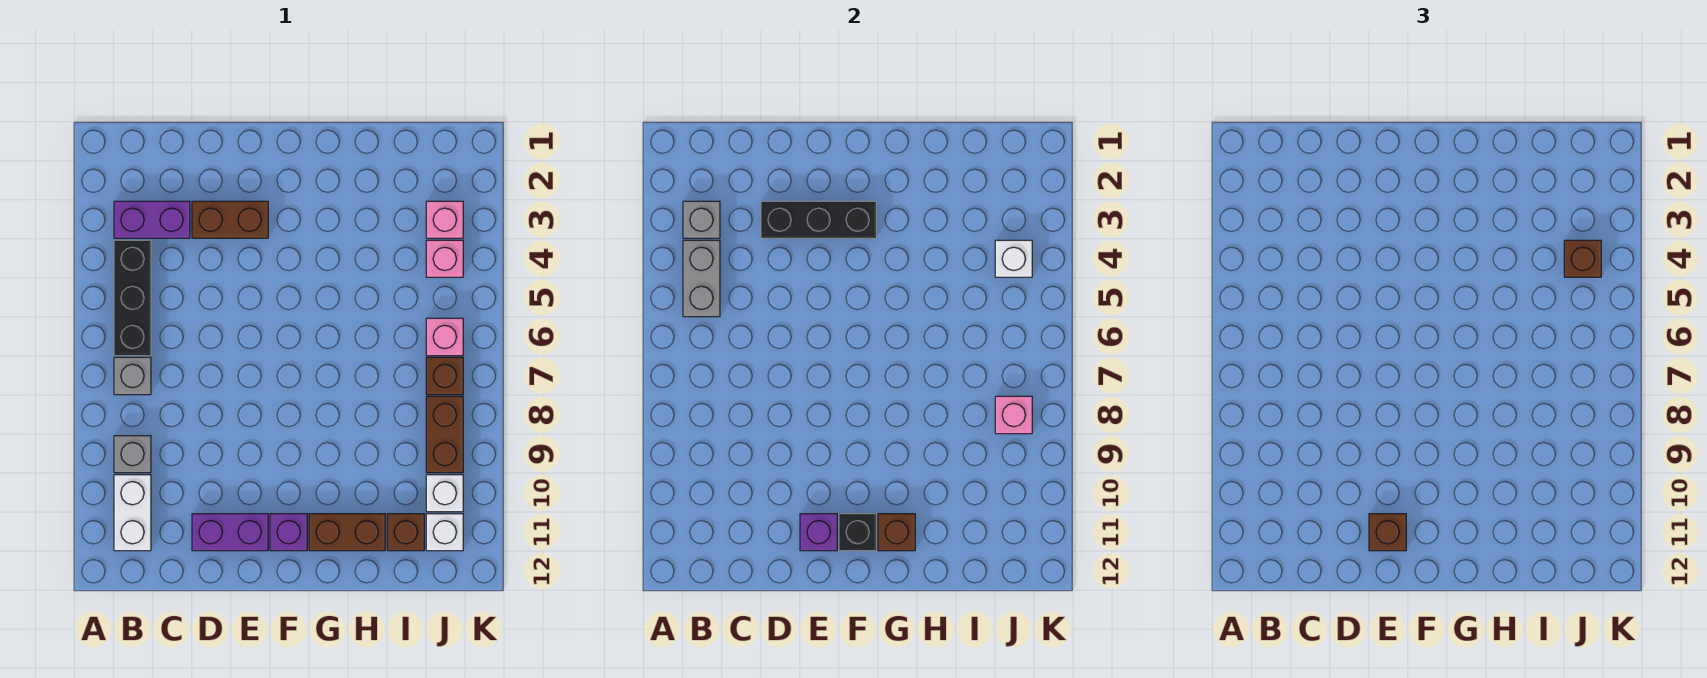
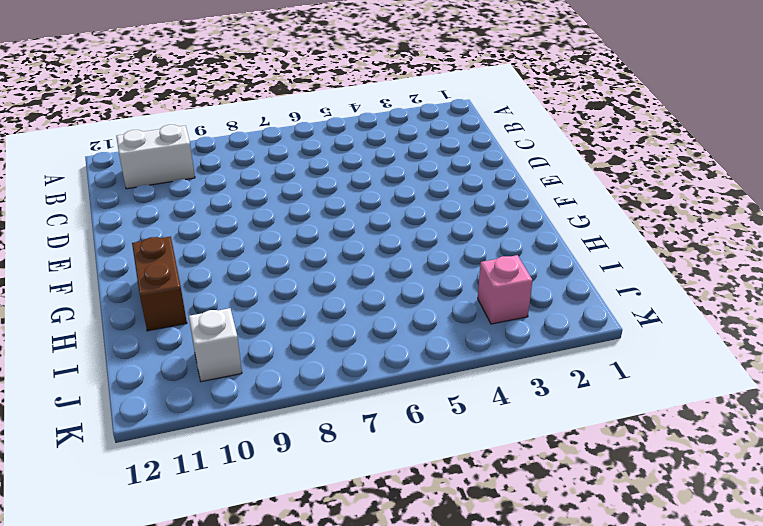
none -> purple 1x2 brick [114,201,190,238]
none -> black 1x3 brick [114,240,151,356]
none -> grey 1x1 brick [114,357,151,395]

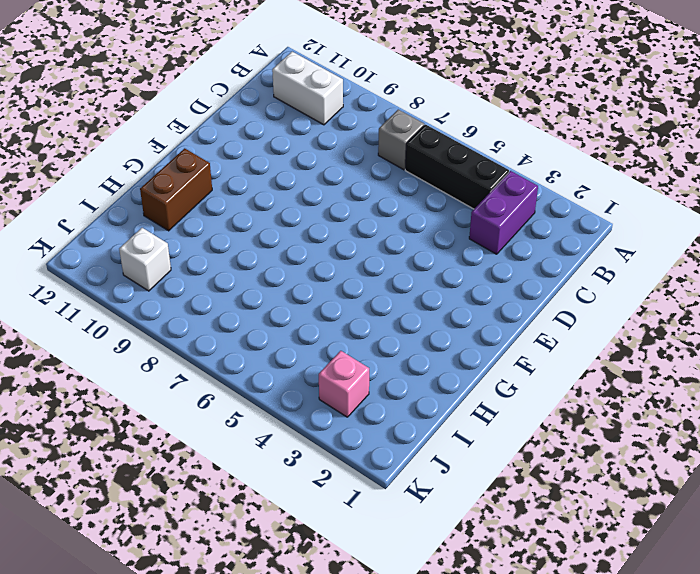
none -> grey 1x1 brick [114,436,151,473]
none -> brown 1x2 brick [192,201,268,238]
none -> purple 1x2 brick [192,514,268,551]

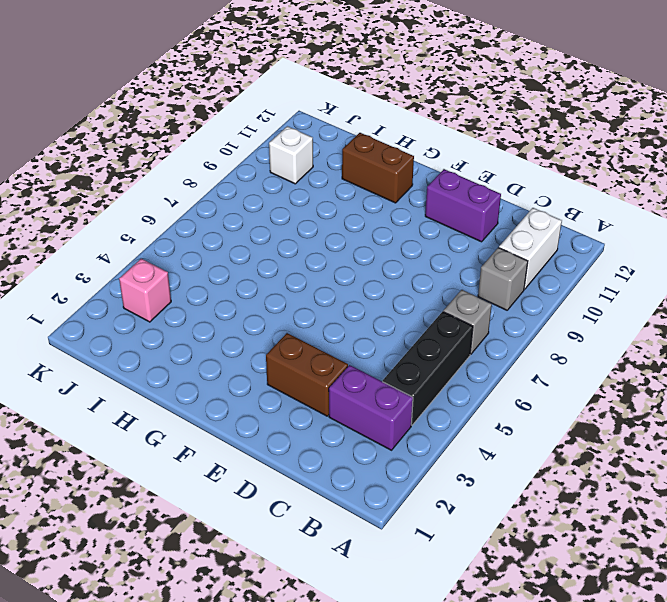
none -> purple 1x1 brick [270,514,307,551]
none -> brown 1x1 brick [387,514,424,551]
none -> pink 1x1 brick [426,240,463,277]

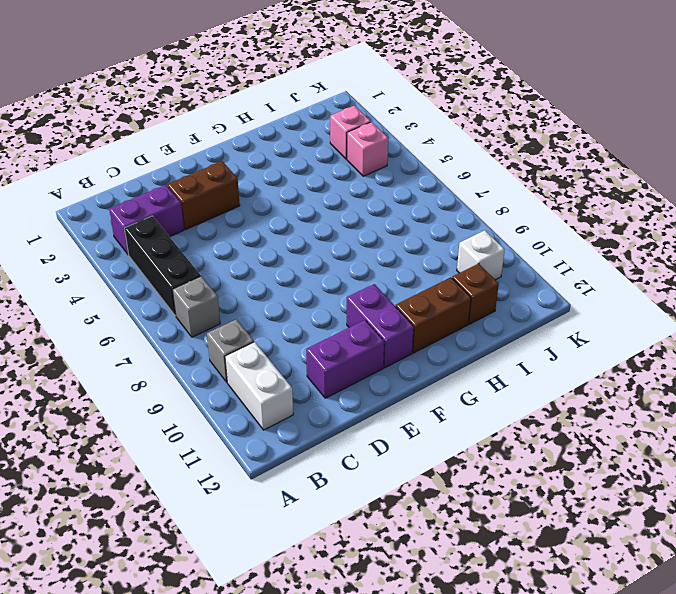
purple 1x2 brick [347,284,414,368] -> purple 1x1 brick [270,514,307,551]
none -> pink 1x1 brick [426,318,463,356]
none -> brown 1x1 brick [426,357,463,395]
none -> brown 1x2 brick [426,396,463,473]

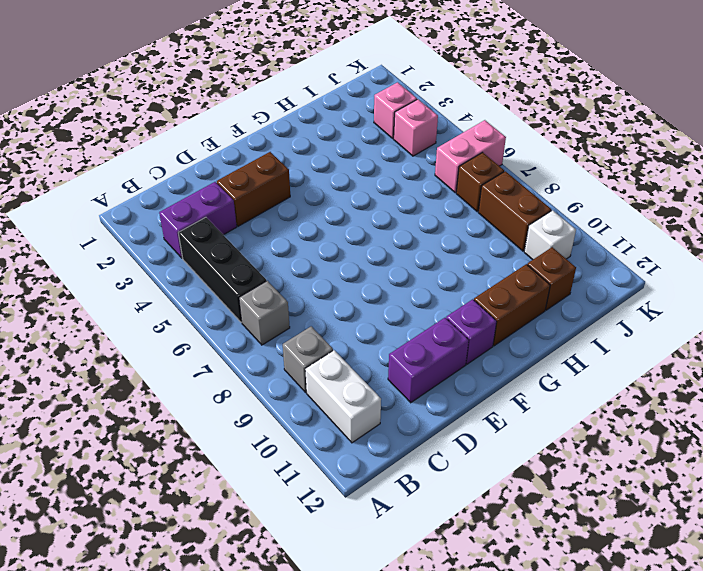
pink 1x2 brick [435,120,506,193] -> pink 1x1 brick [426,318,463,356]
none -> white 1x1 brick [426,514,463,551]
none -> grey 1x1 brick [683,201,720,238]
none -> grey 1x2 brick [683,240,720,317]

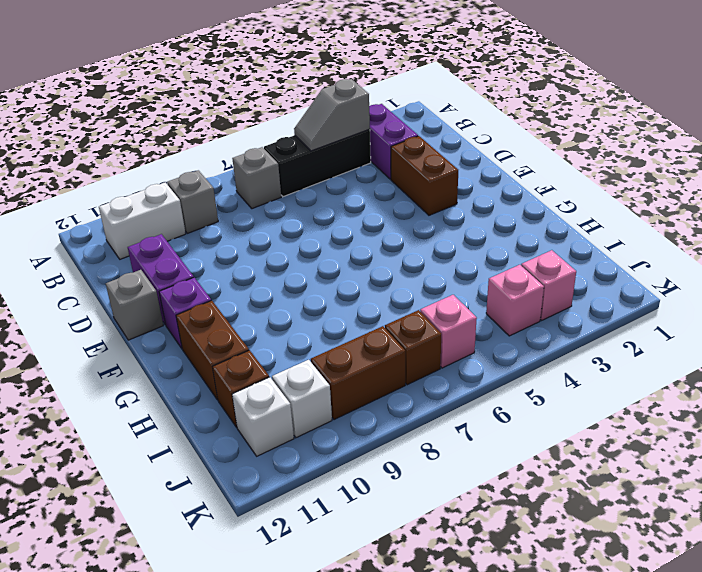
grey 1x2 slope [294,79,370,151] -> grey 1x2 brick [683,240,720,317]
grey 1x1 brick [106,270,163,340] -> grey 1x1 brick moved to [683,201,720,238]
none -> black 1x3 brick [761,201,876,238]
none -> purple 1x1 brick [800,514,837,551]
none -> black 1x1 brick [839,514,876,551]

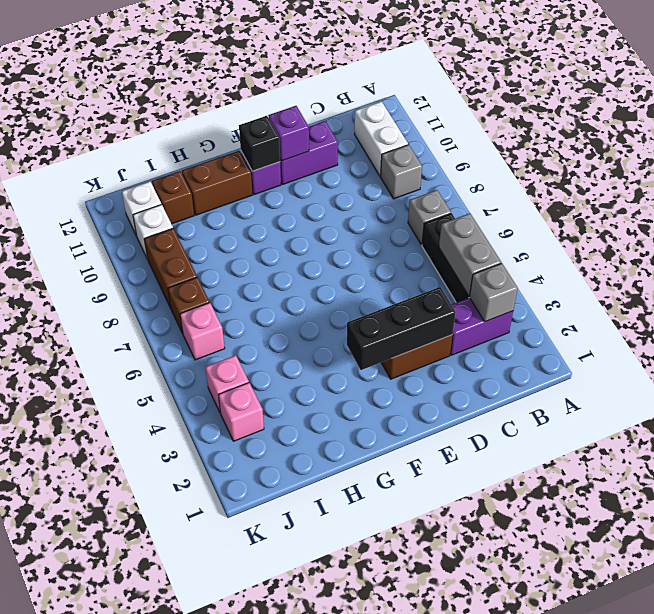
none -> brown 1x1 brick [878,514,915,551]
none -> white 1x1 brick [995,240,1032,277]
none -> pink 1x1 brick [995,396,1032,434]

